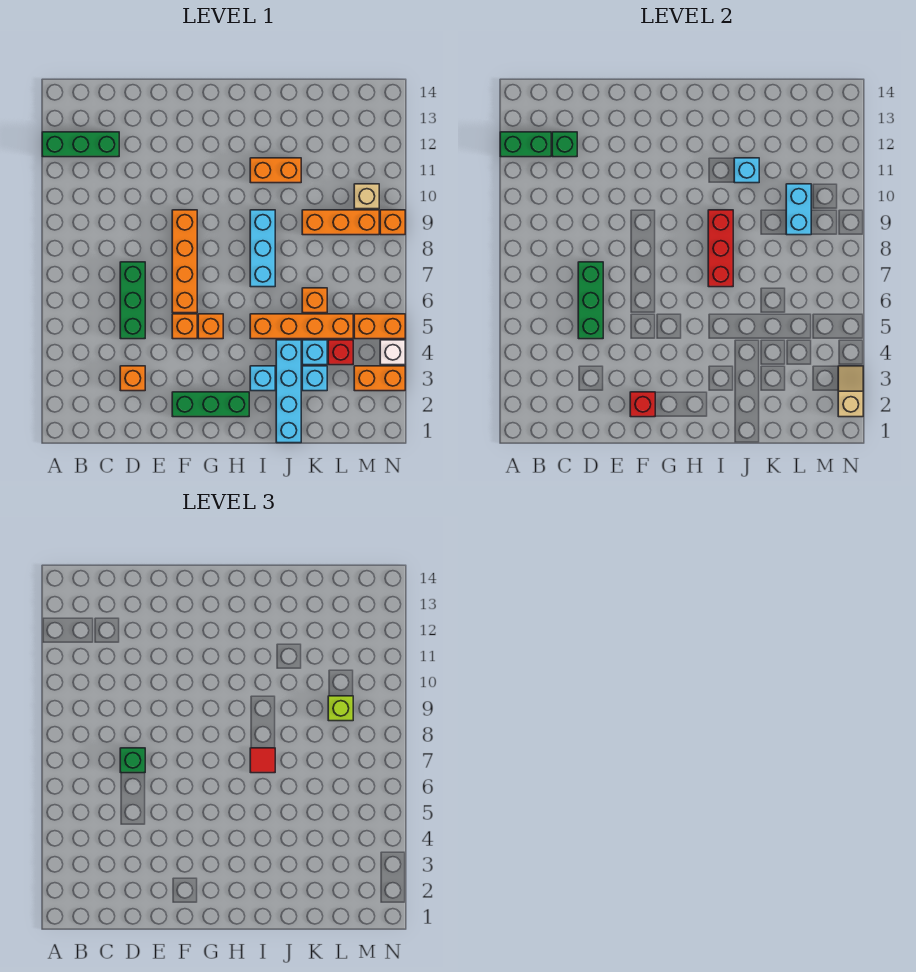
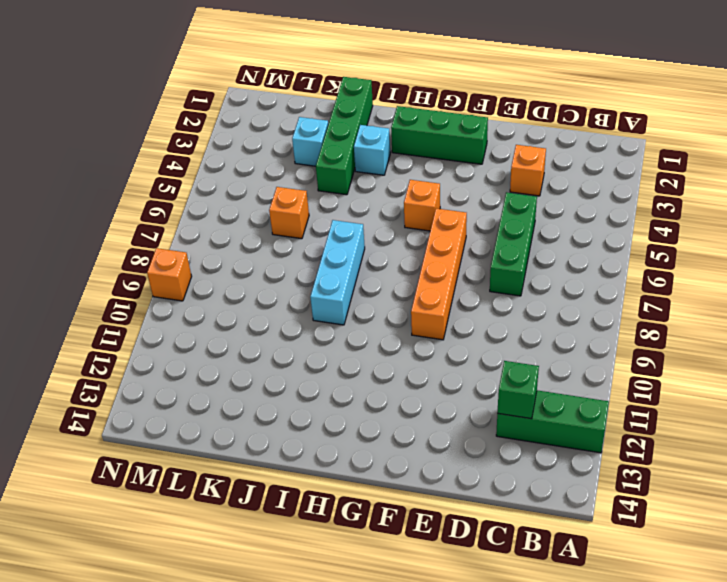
green 1x4 brick [316,77,373,195] -> cyan 1x4 brick [276,340,301,443]
none -> orange 1x1 brick [172,314,197,339]
none -> orange 1x4 brick [250,314,353,339]
none -> orange 1x2 brick [250,158,301,183]
none -> cyan 1x1 brick [302,340,327,365]

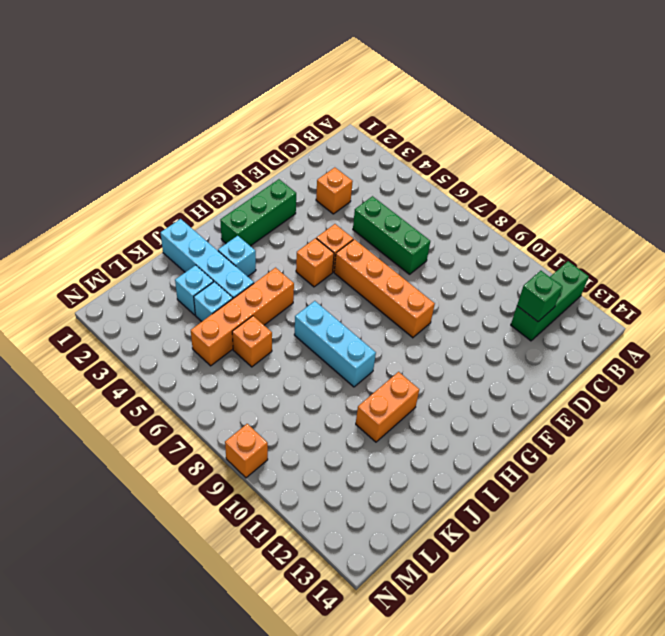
none -> orange 1x3 brick [302,210,379,235]
none -> red 1x1 brick [328,340,353,365]
none -> orange 1x2 brick [354,366,405,391]
none -> orange 1x2 brick [354,314,405,339]

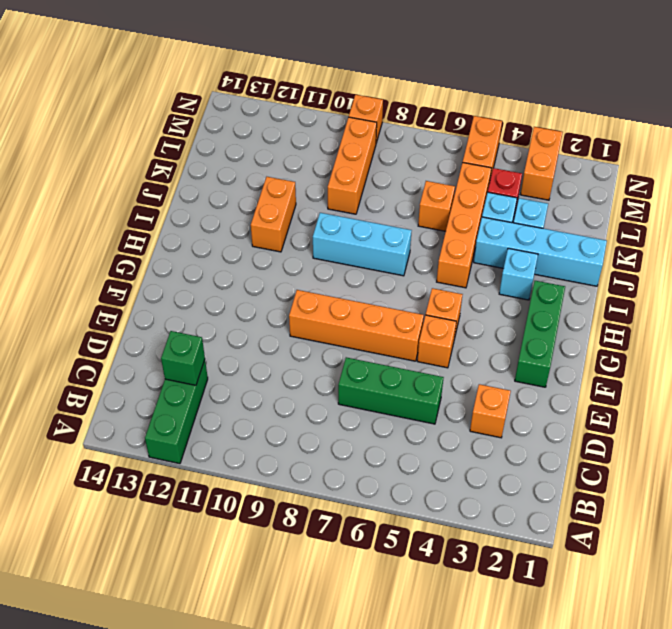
none -> tan 1x1 brick [354,184,379,209]
none -> white 1x1 brick [380,340,405,365]
none -> green 1x2 brick [500,132,551,157]
none -> green 1x3 brick [578,262,603,339]

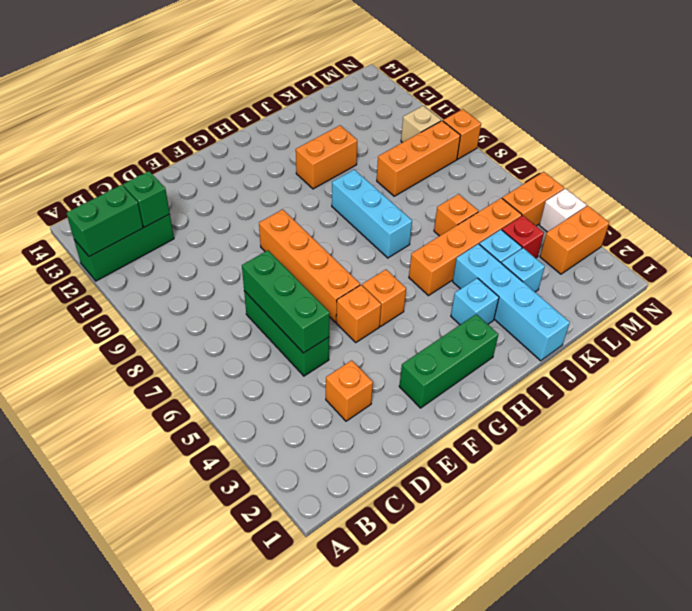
none -> red 1x1 brick [630,392,655,417]
none -> red 1x3 brick [708,210,733,287]
none -> cyan 1x1 brick [734,158,759,183]
none -> cyan 1x2 brick [786,184,811,235]

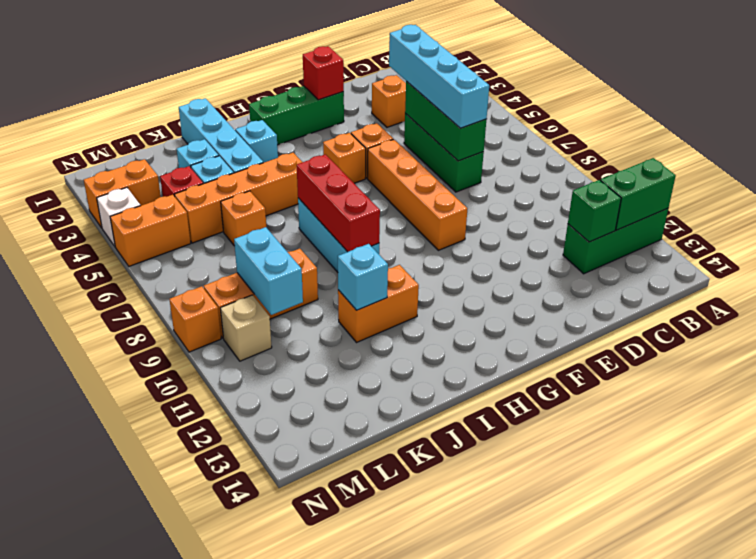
cyan 1x4 brick [389,25,489,128] -> green 1x1 brick [120,748,145,773]
none -> tan 1x2 slope [838,366,863,417]
none -> red 1x1 tile [250,748,275,773]
none -> lime 1x1 brick [328,696,353,721]

